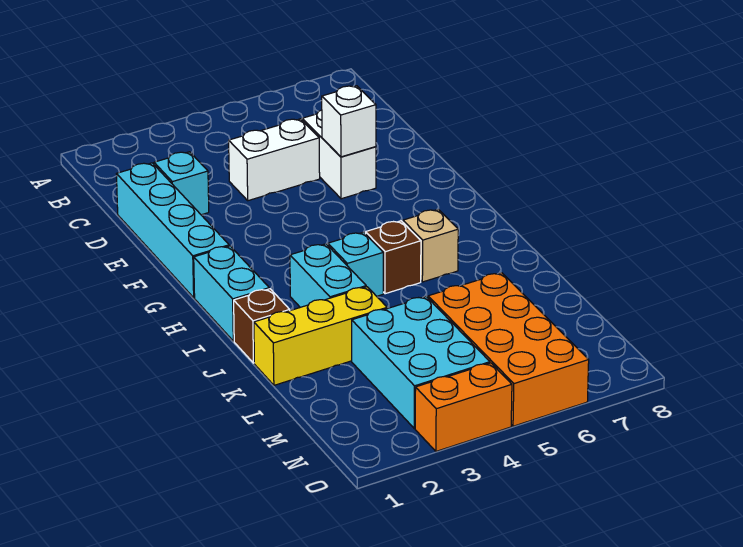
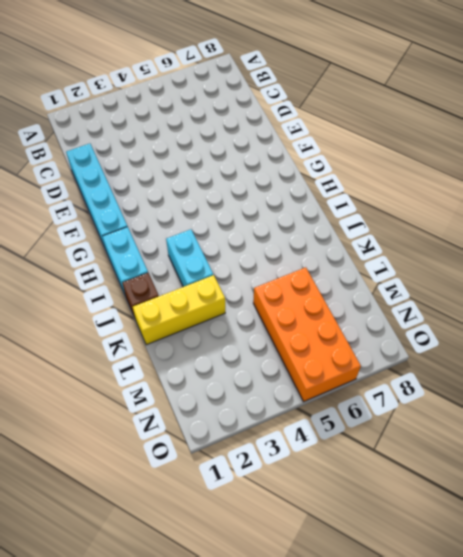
none -> cyan 1x1 brick [154,152,209,215]
none -> white 1x2 brick [229,119,320,201]
none -> white 1x2 brick [302,110,376,199]

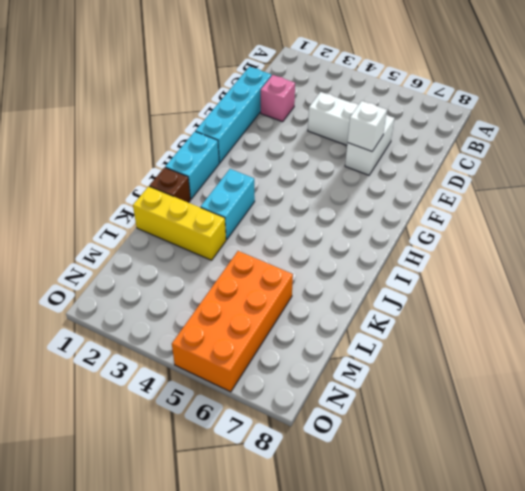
pink 1x1 brick [261,75,295,122] -> cyan 1x1 brick [154,152,209,215]
none -> cyan 1x1 brick [328,232,383,296]
none -> brown 1x1 brick [366,221,421,294]
none -> tan 1x1 brick [403,209,458,282]

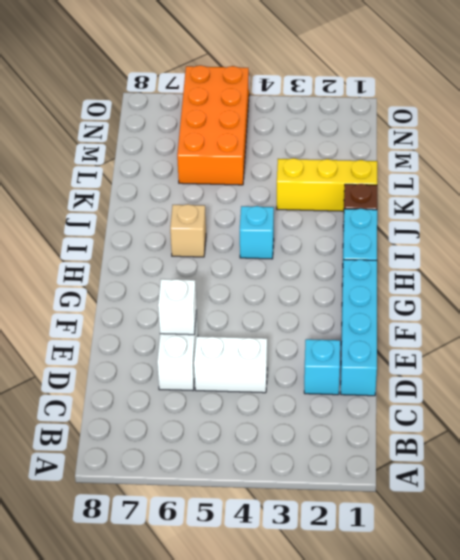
none -> cyan 1x2 brick [290,244,366,307]
none -> brown 1x1 brick [366,221,421,294]
none -> cyan 2x3 brick [352,297,490,428]

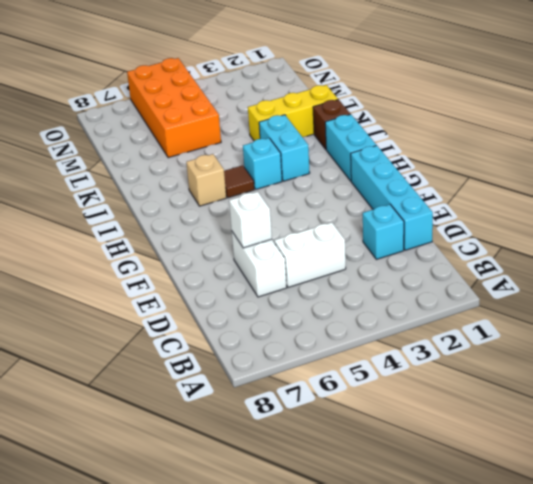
brown 1x1 tile [224,165,254,198] -> brown 1x1 brick [366,221,421,294]
none -> cyan 2x3 brick [352,297,490,428]
none -> orange 1x2 brick [415,363,512,451]

